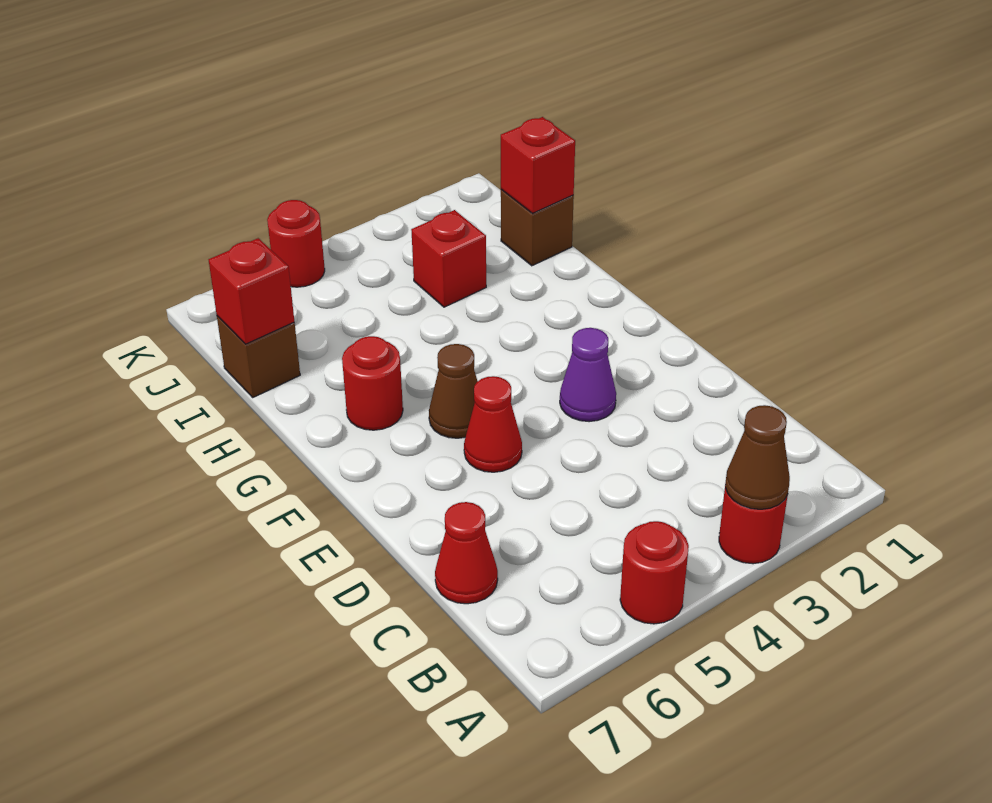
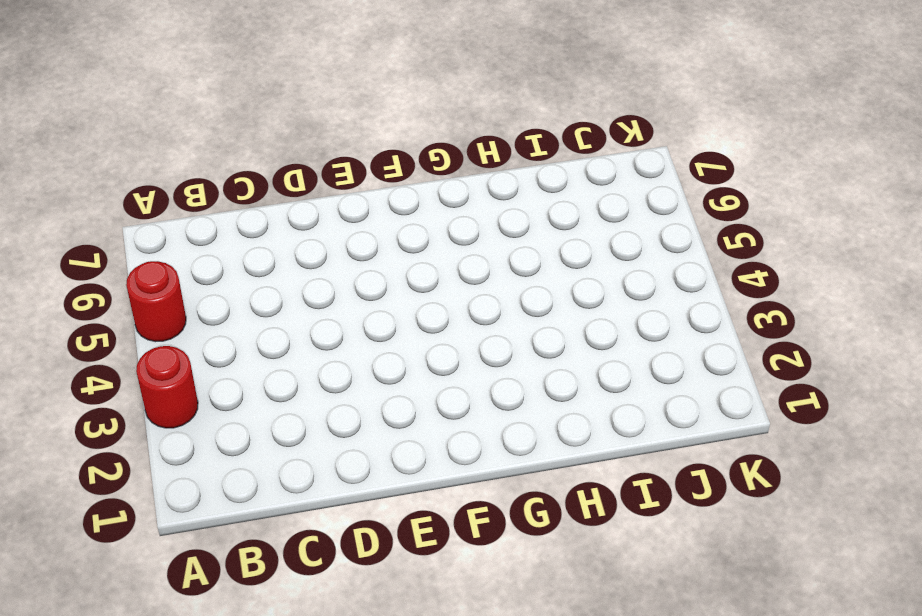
none -> red 1x1 cone [435,502,498,604]
none -> purple 1x1 cone [560,328,616,422]
none -> red 1x1 cone [464,376,522,472]

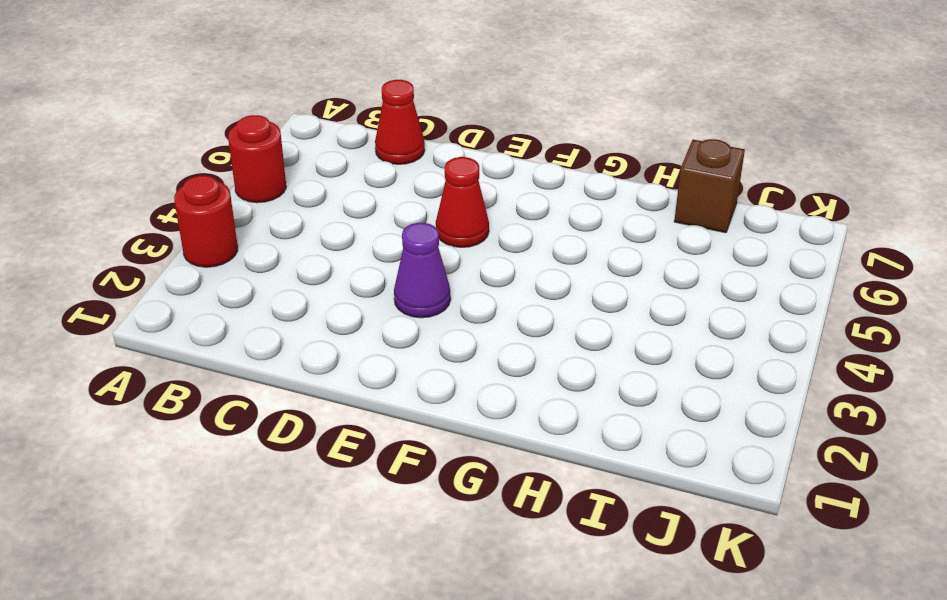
none -> brown 1x1 cone [429,344,478,438]
none -> red 1x1 round brick [342,336,403,430]
none -> brown 1x1 brick [501,189,574,266]

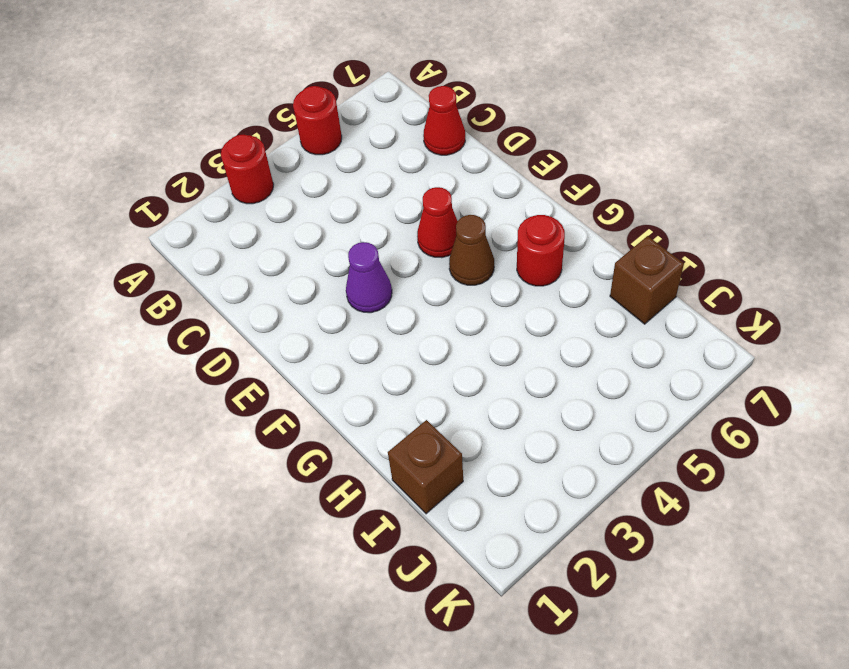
none -> red 1x1 brick [411,210,486,307]
none -> red 1x1 round brick [267,200,325,287]
none -> brown 1x1 cone [725,405,790,509]

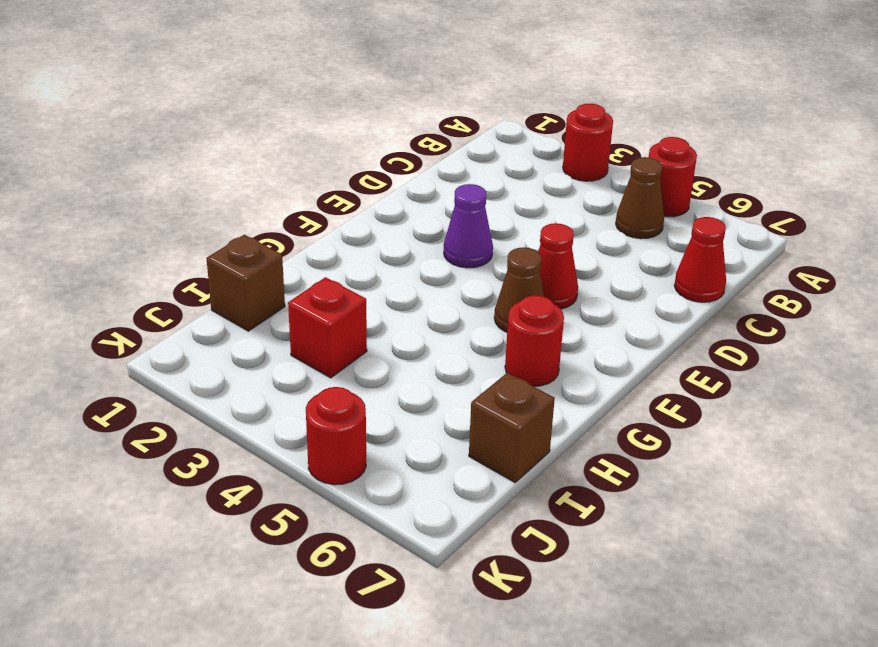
brown 1x1 cone [616,157,664,239] -> brown 1x1 cone moved to [725,405,790,509]
none -> red 1x1 brick [501,117,575,213]
none -> red 1x1 brick [209,238,294,344]

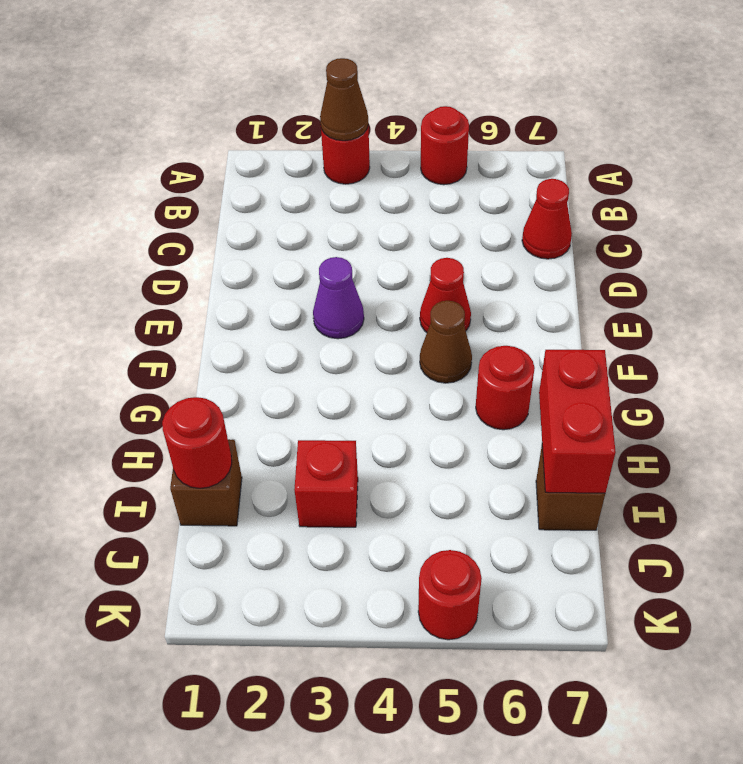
red 1x2 brick [539,350,616,493] -> red 1x1 brick [209,238,294,344]
red 1x1 round brick [162,397,232,488] -> red 1x1 brick [501,117,575,213]

